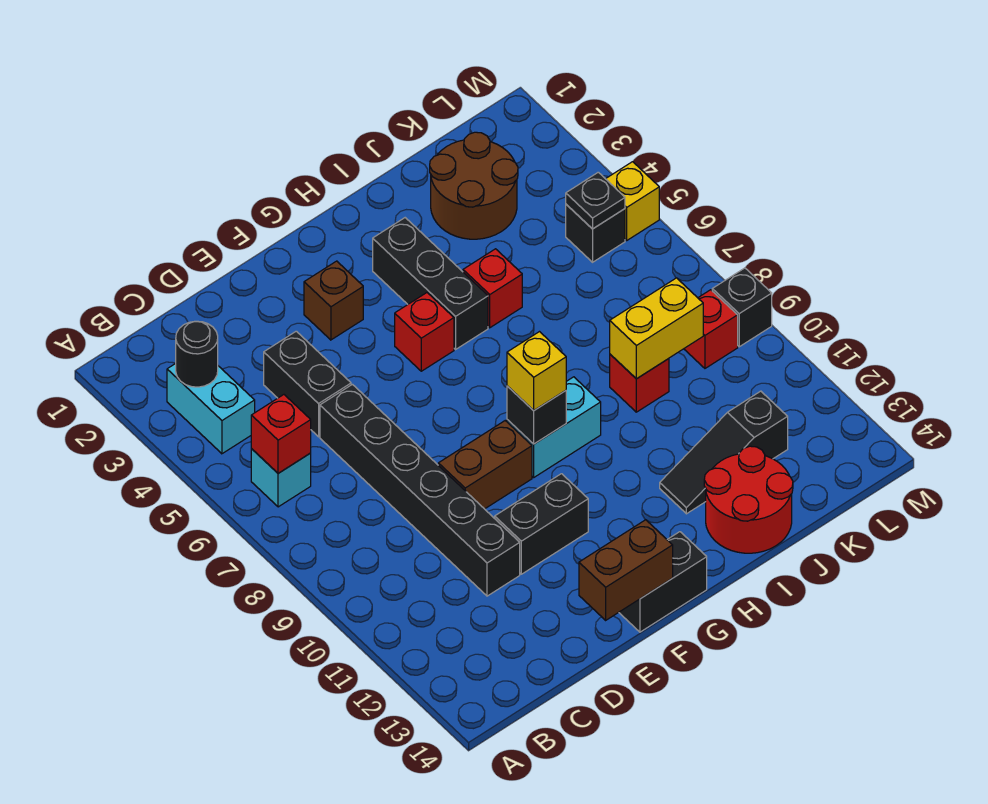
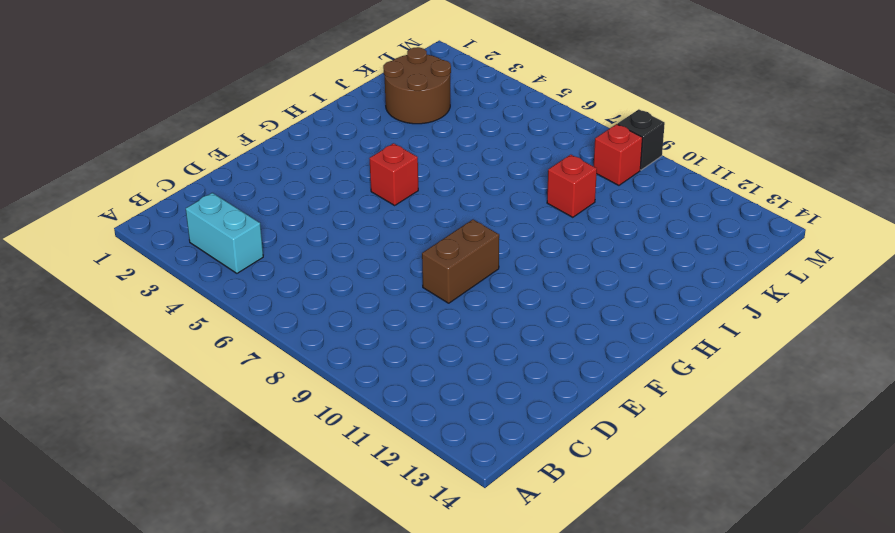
none -> cyan 1x1 brick [251,449,311,507]
none -> black 1x2 brick [264,331,351,437]
none -> black 1x6 brick [320,384,520,596]

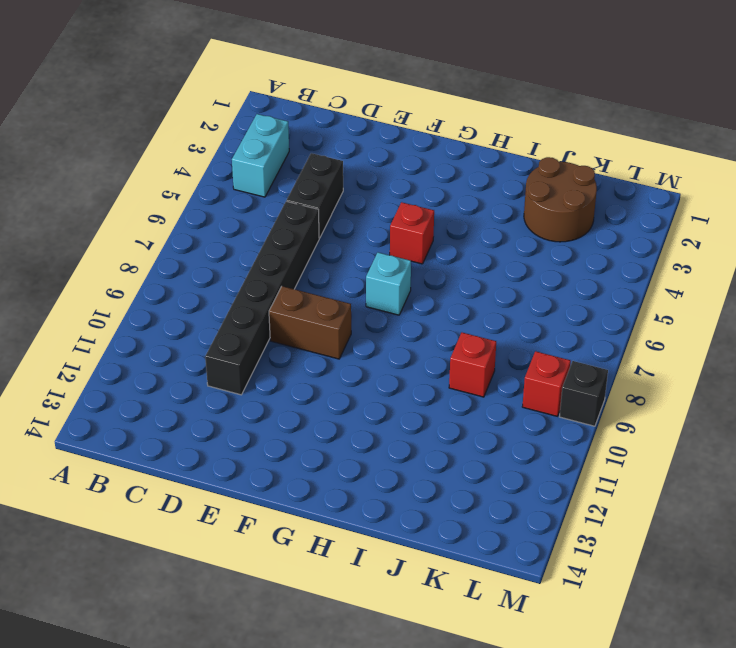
cyan 1x1 brick [366,252,411,315] -> cyan 1x1 brick moved to [251,449,311,507]
none -> black 1x2 brick [495,474,588,574]
none -> brown 1x1 brick [304,261,363,340]
none -> black 1x2 brick [619,532,707,632]

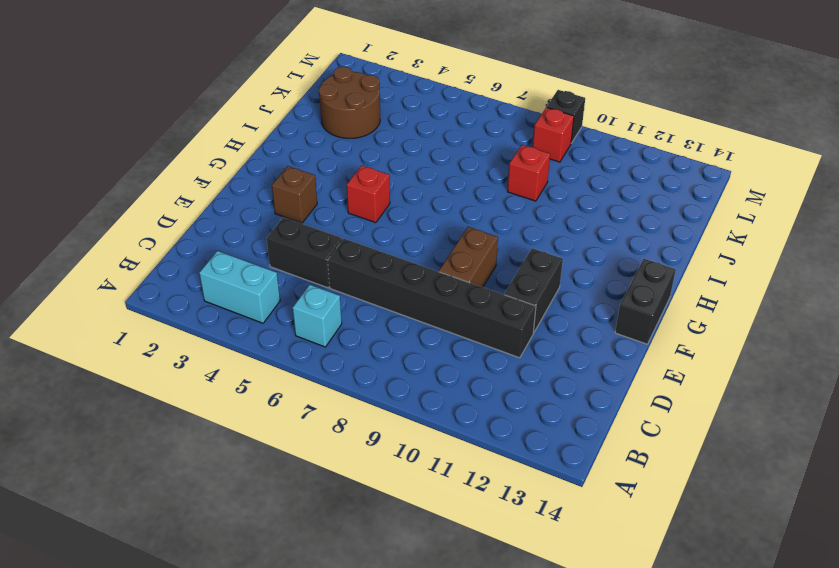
none -> cyan 1x2 brick [507,377,601,477]
none -> black 1x3 brick [373,218,488,349]
none -> red 1x1 brick [463,249,522,328]

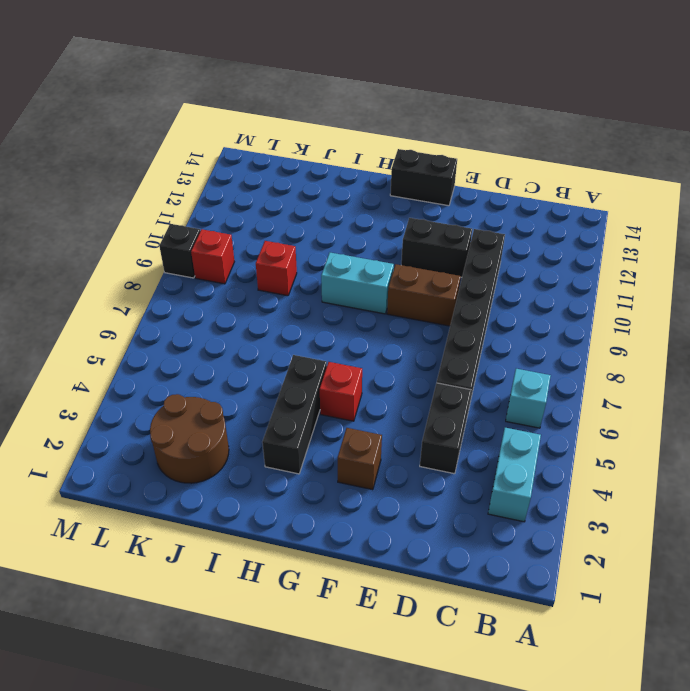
none -> red 1x1 brick [463,249,522,328]
none -> black 1x3 slope [660,391,788,514]
none -> red 2x2 round brick [704,446,793,553]

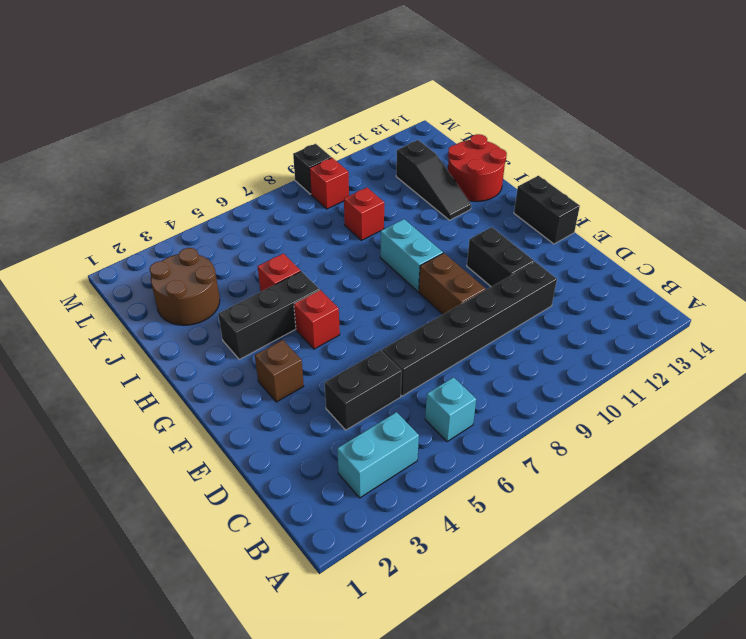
none -> black 1x1 brick [566,204,625,262]
none -> yellow 1x1 brick [606,162,659,240]
none -> black 1x1 round brick [176,321,218,387]

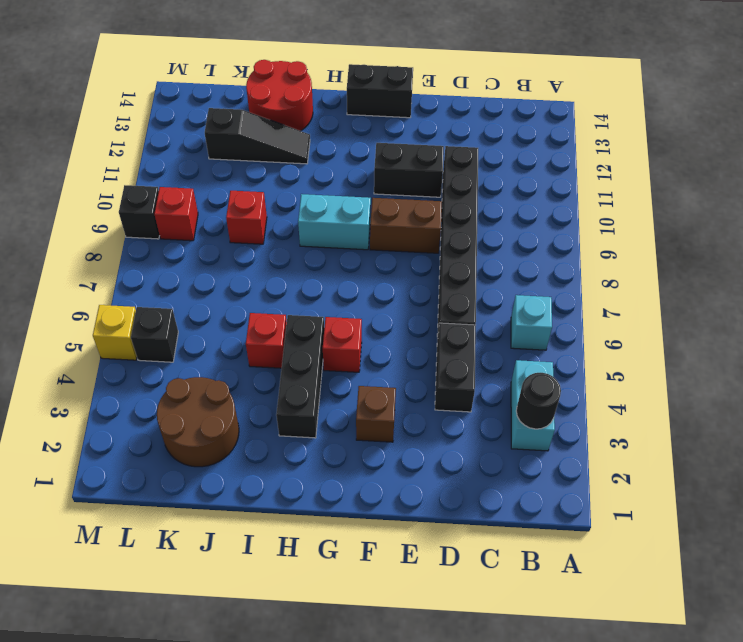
none -> red 1x1 brick [251,395,311,473]
none -> brown 1x2 brick [579,520,673,620]
none -> black 1x1 brick [507,386,566,444]

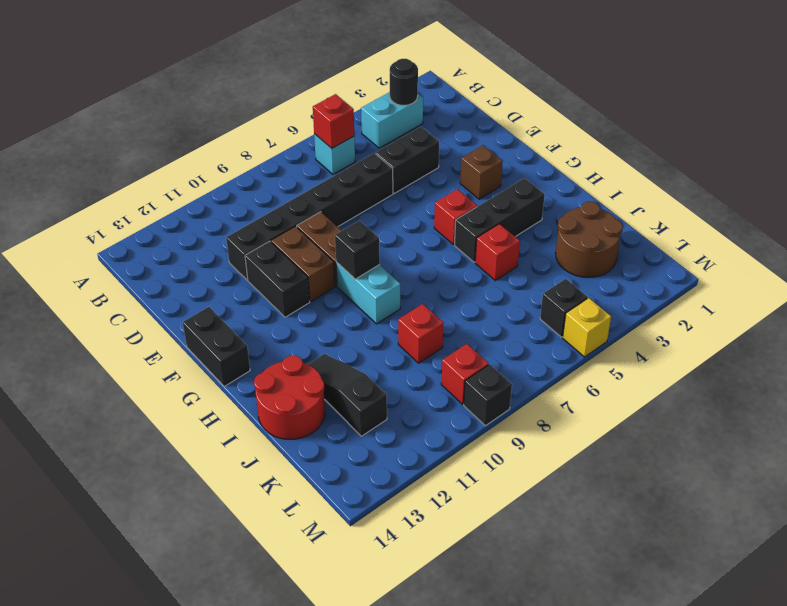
brown 1x2 brick [271,226,335,301] -> brown 1x2 brick moved to [579,520,673,620]
none -> yellow 1x2 brick [610,278,703,379]
none -> black 1x1 plate [566,172,625,229]
none -> yellow 1x1 brick [507,332,566,411]

